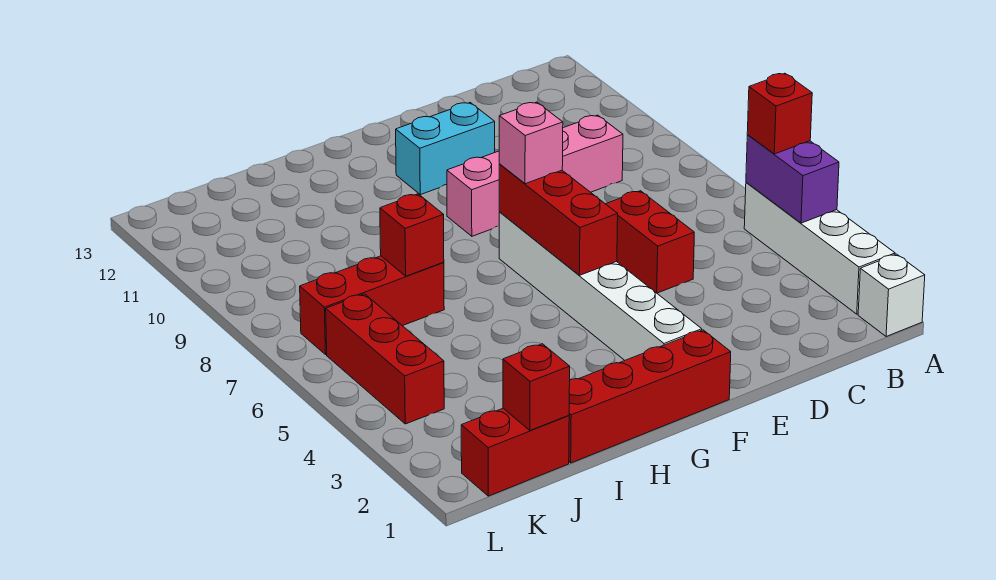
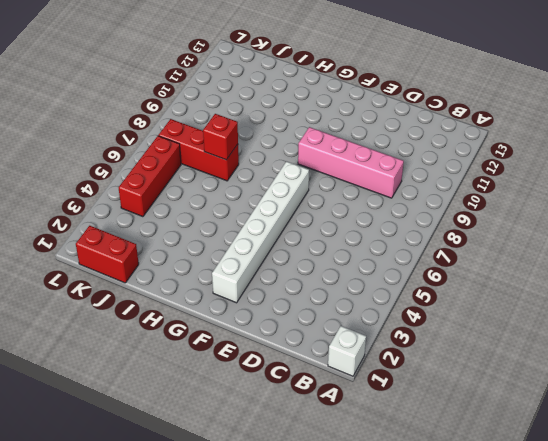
none -> white 1x4 brick [744,182,895,314]
none -> red 1x2 brick [606,191,694,293]
none -> cyan 1x2 brick [396,103,495,195]

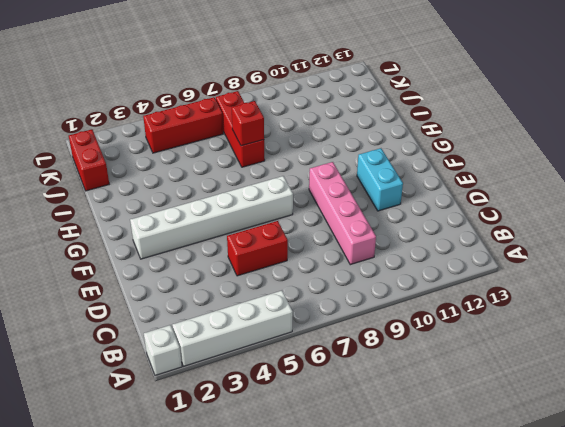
none -> red 1x4 brick [569,330,731,463]
none -> purple 1x2 brick [746,135,839,223]
none -> red 1x3 brick [499,164,618,275]

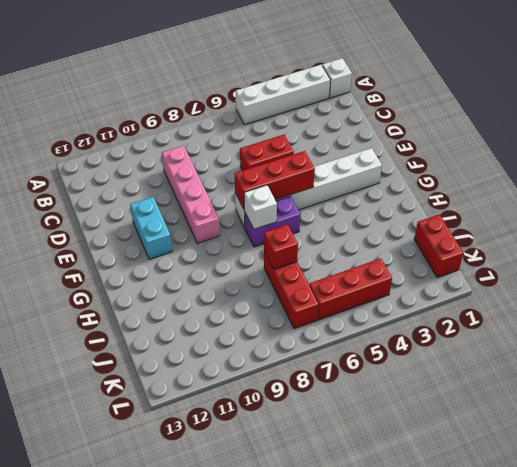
purple 1x2 brick [245,196,300,247] -> purple 1x2 brick moved to [746,135,839,223]
white 1x1 brick [244,185,277,229] -> none
none -> red 1x4 brick [569,330,731,463]
none -> red 1x1 brick [503,344,570,430]
none -> red 1x1 brick [747,73,812,154]

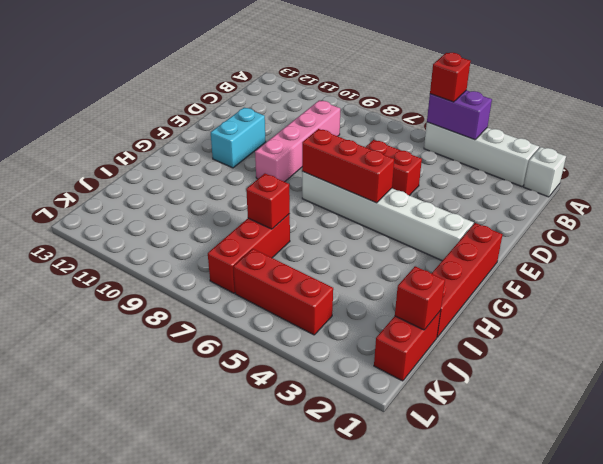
none -> pink 1x1 brick [499,102,563,184]

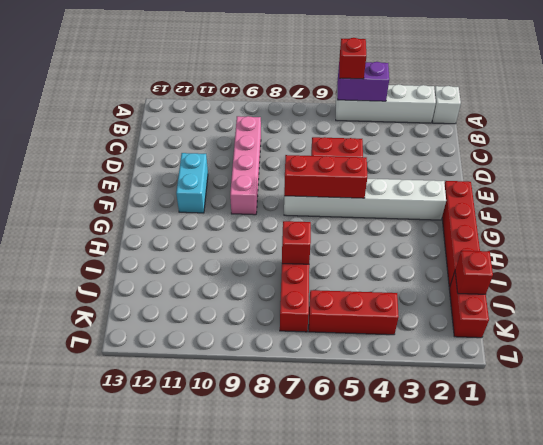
none -> pink 1x1 brick [499,102,563,184]

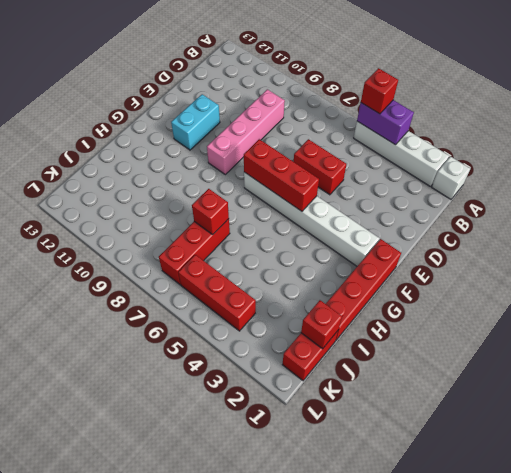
none -> pink 1x1 brick [499,102,563,184]

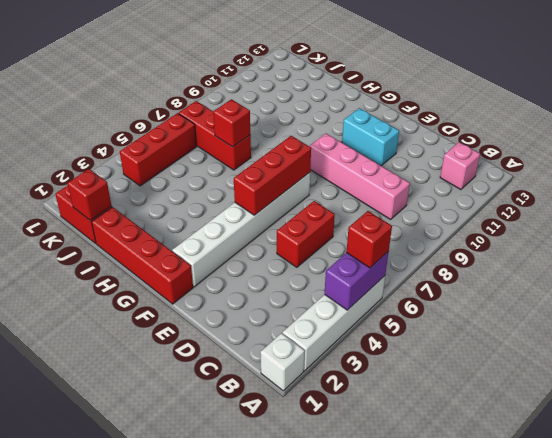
pink 1x1 brick [440,142,480,190] -> pink 1x1 brick moved to [499,102,563,184]

